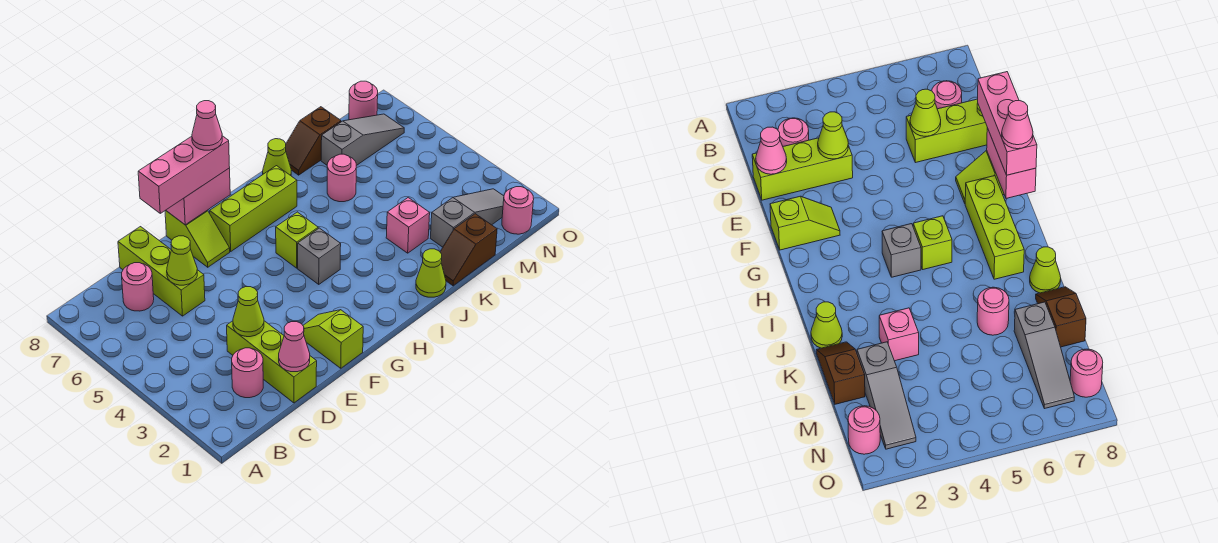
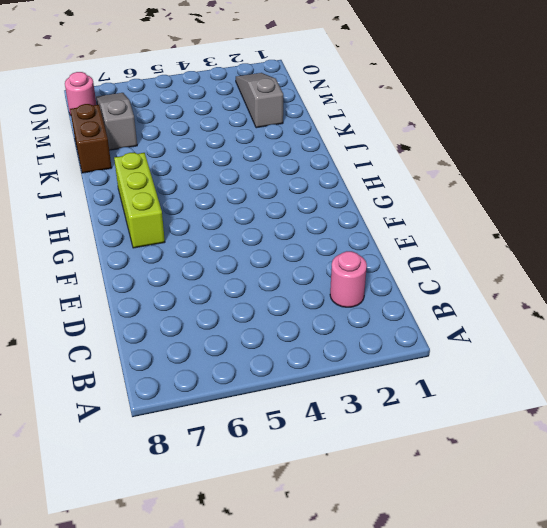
brown 1x2 brick [70,104,112,173] -> brown 1x2 slope [286,107,341,175]
none -> pink 1x1 round brick [122,263,154,311]
none -> lime 1x3 brick [227,321,317,403]
none -> lime 1x3 brick [118,227,205,316]

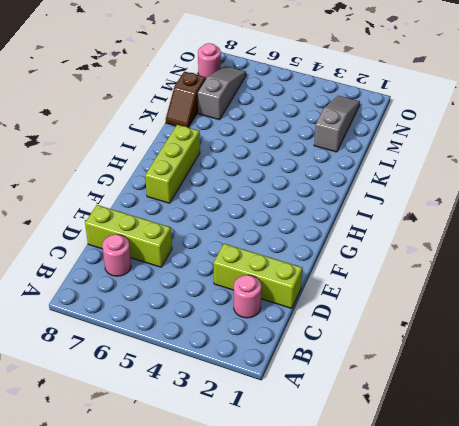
none -> lime 1x2 slope [303,310,363,368]
none -> lime 1x2 slope [165,210,230,267]
none -> grey 1x1 brick [298,228,341,284]

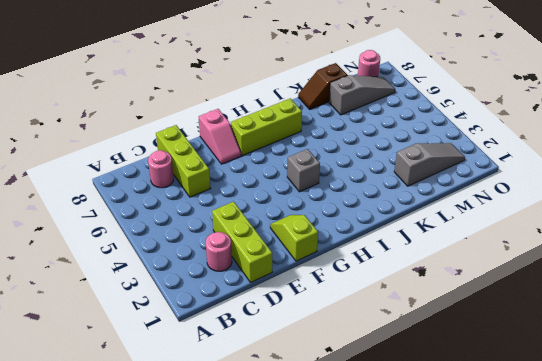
pink 1x2 slope [199,109,241,164] -> lime 1x2 slope [165,210,230,267]
none -> lime 1x1 brick [276,212,318,268]
none -> lime 1x1 cone [416,249,446,297]
none -> lime 1x1 cone [263,139,291,176]

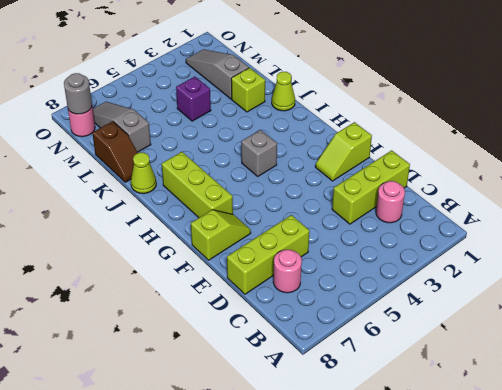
lime 1x1 brick [231,68,265,112] -> lime 1x1 brick moved to [276,212,318,268]
purple 1x1 brick [176,77,211,121] -> none
grey 1x1 round brick [64,73,92,114] -> none
none -> brown 1x2 slope [440,214,497,286]
none -> pink 1x1 brick [386,198,430,253]
none -> pink 1x1 round brick [327,154,356,202]

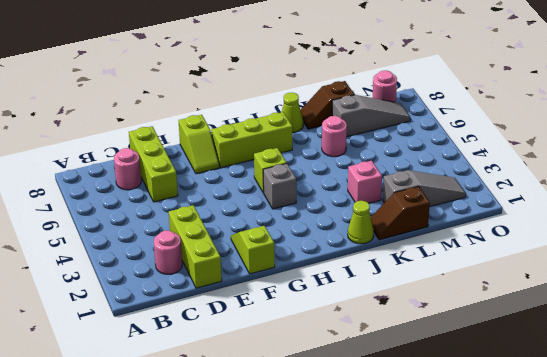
none -> pink 1x1 round brick [502,187,534,234]
none -> pink 1x1 cone [279,322,310,372]
none -> lime 1x1 cone [233,287,264,337]

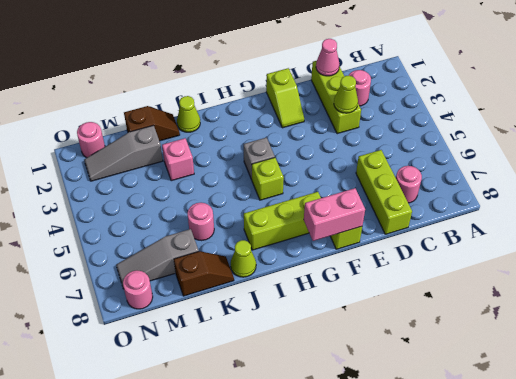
none -> lime 1x1 cone [167,236,197,285]
none -> pink 1x3 brick [138,136,230,213]
none -> pink 1x1 cone [192,101,222,150]

